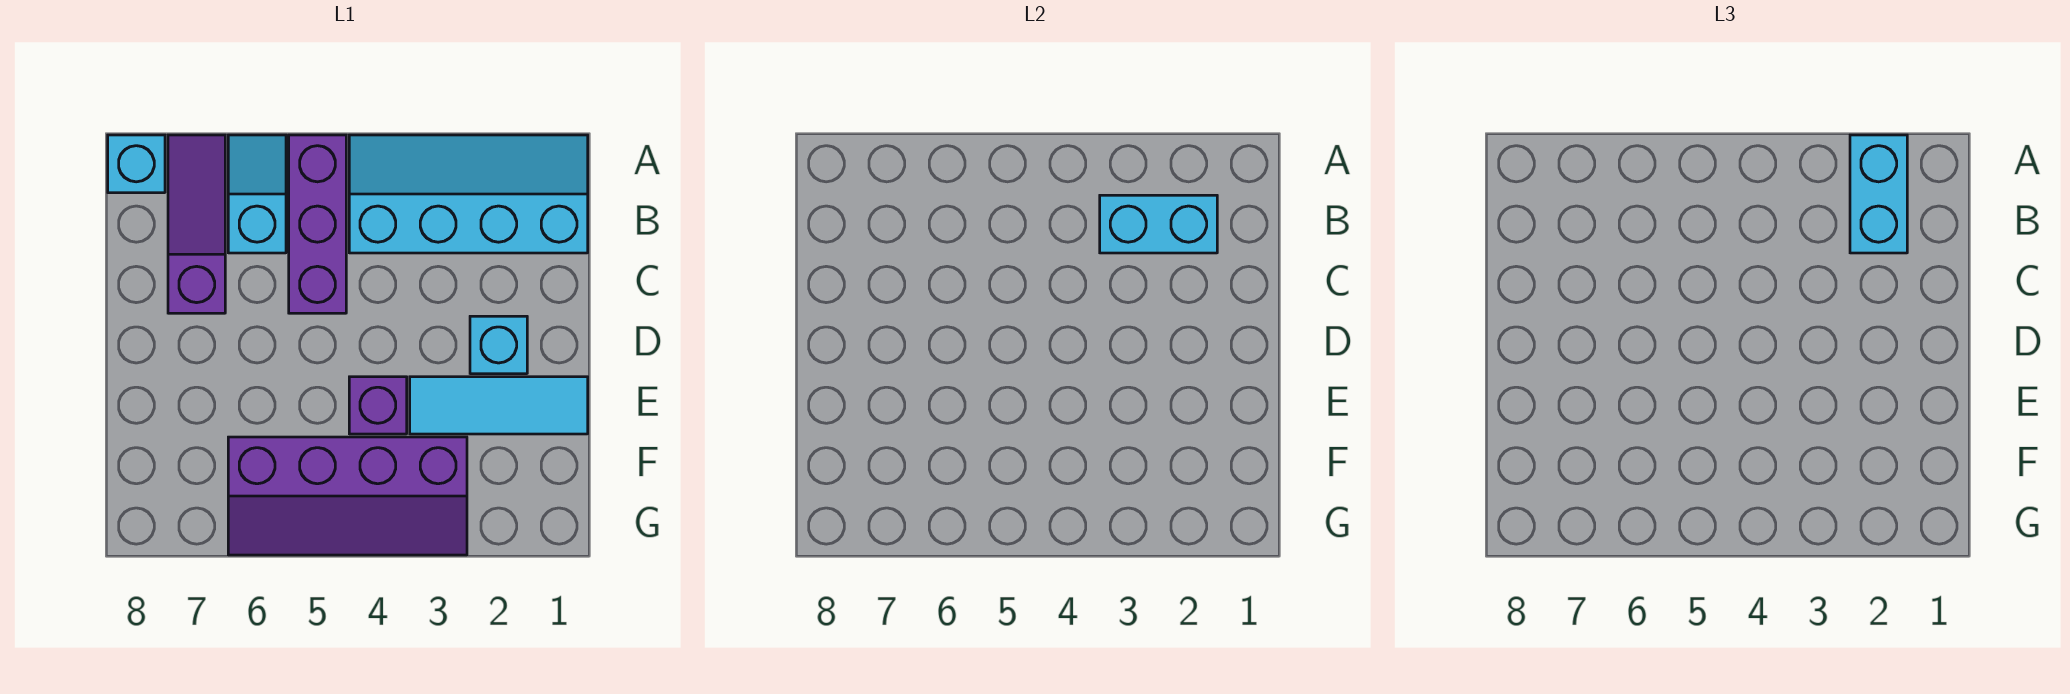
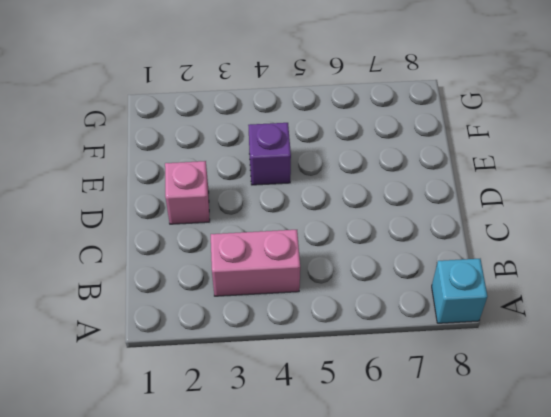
pink 1x2 brick [211,230,300,296] -> cyan 2x4 slope [349,135,588,253]
pink 1x1 brick [165,161,210,224] -> cyan 1x1 brick [470,316,527,374]
none -> purple 1x3 brick [289,135,346,313]
none -> cyan 1x2 slope [228,135,286,253]

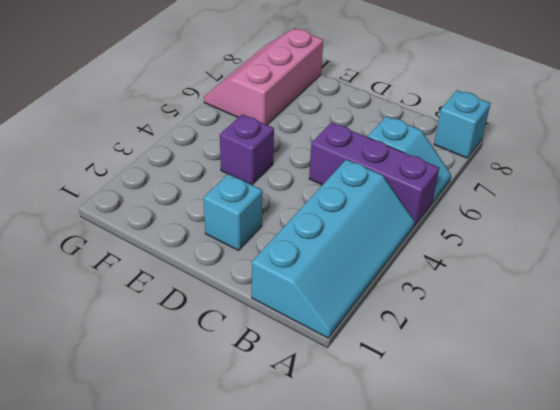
pink 2x3 slope [204,28,323,125] -> purple 2x4 slope [228,437,467,555]
none -> purple 1x3 slope [168,135,225,313]
none -> cyan 1x3 tile [410,377,588,434]

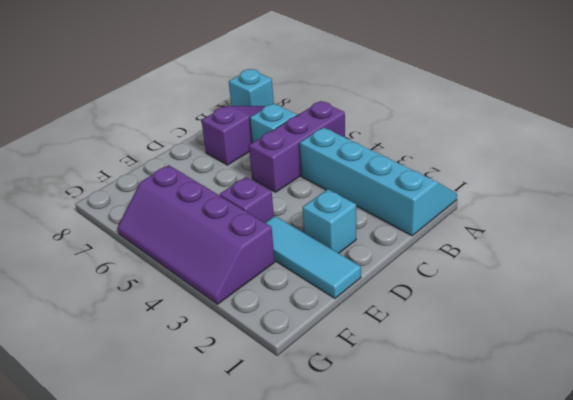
none -> cyan 1x2 brick [1100,195,1217,253]
none -> cyan 1x2 brick [1850,135,1907,253]

